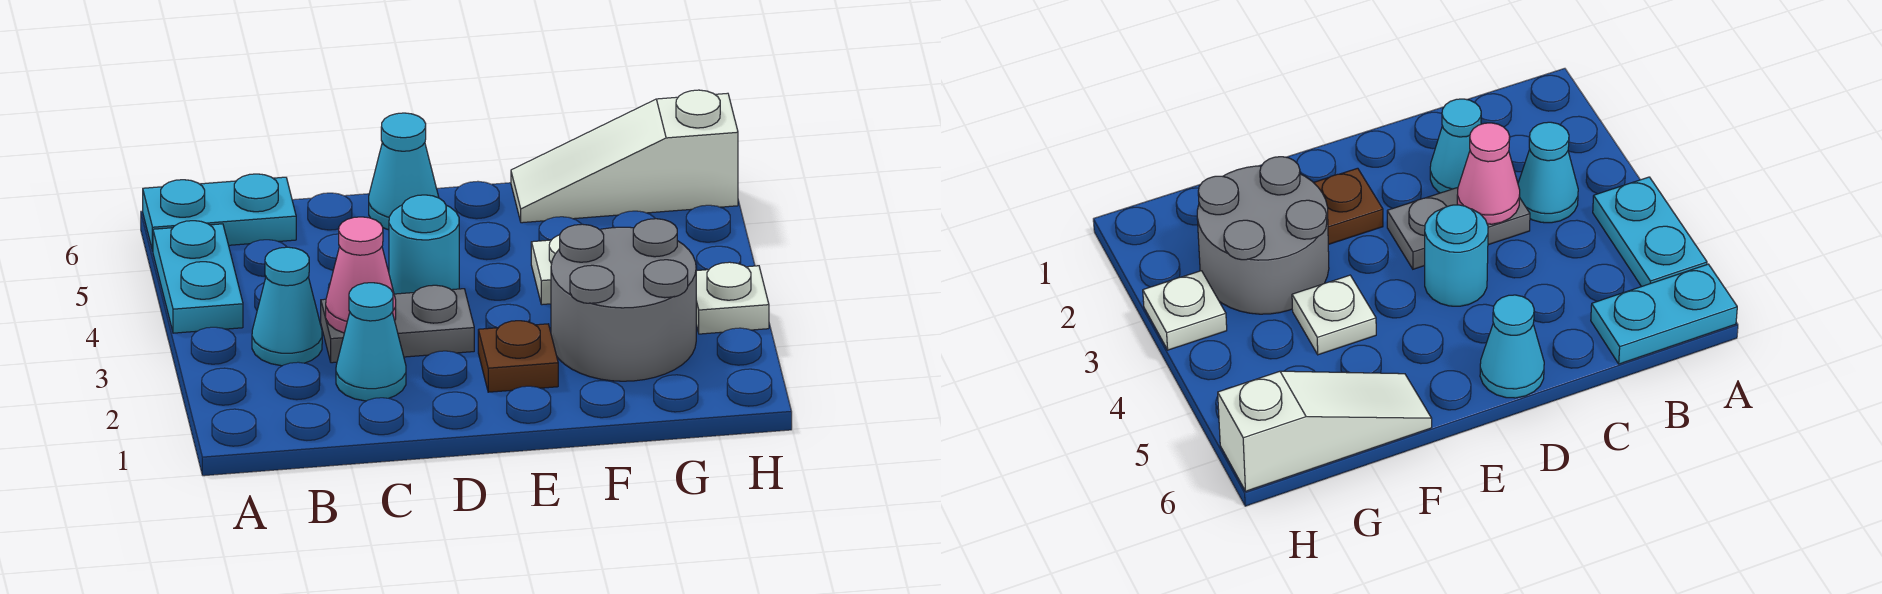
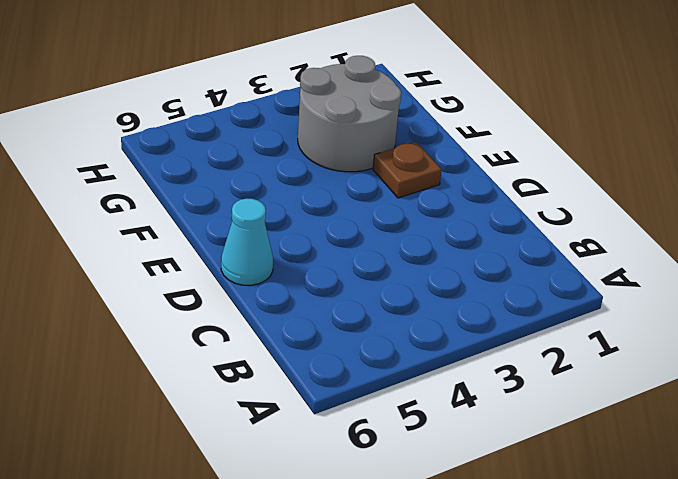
none -> cyan 1x2 plate [153,221,243,333]
none -> cyan 1x2 plate [143,174,296,251]
none -> cyan 1x1 cone [252,247,322,366]

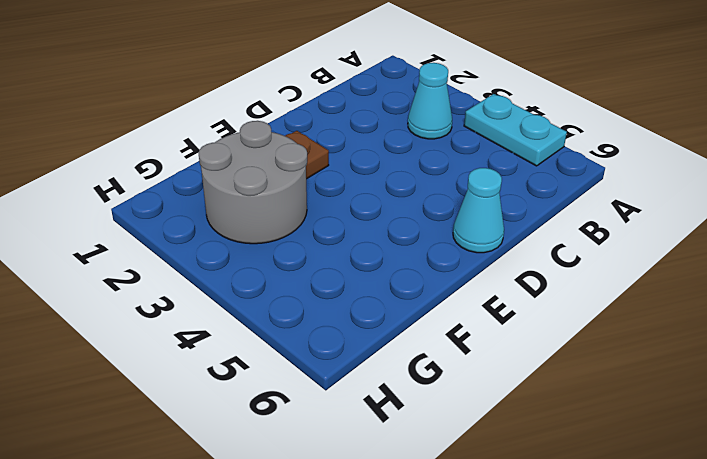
none -> cyan 1x2 plate [143,174,296,251]
none -> cyan 1x1 cone [336,283,406,401]
none -> grey 1x2 plate [321,285,474,363]

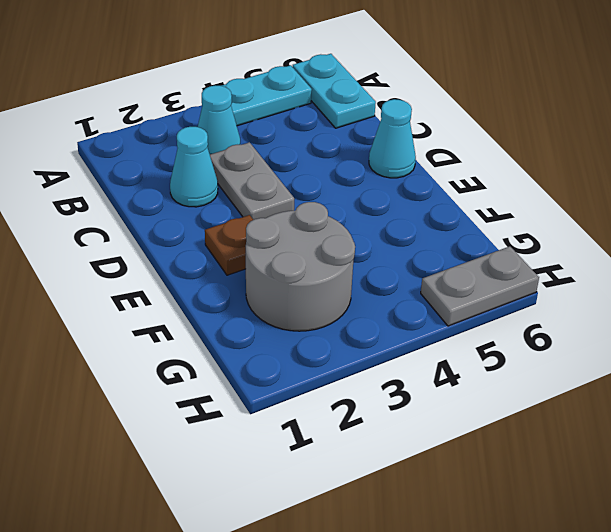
grey 1x2 plate [421,246,539,326] -> white 1x3 slope [511,90,738,223]
none -> cyan 1x1 round brick [389,195,459,294]
none -> white 1x1 plate [531,235,560,305]
none -> white 1x1 plate [696,262,769,334]

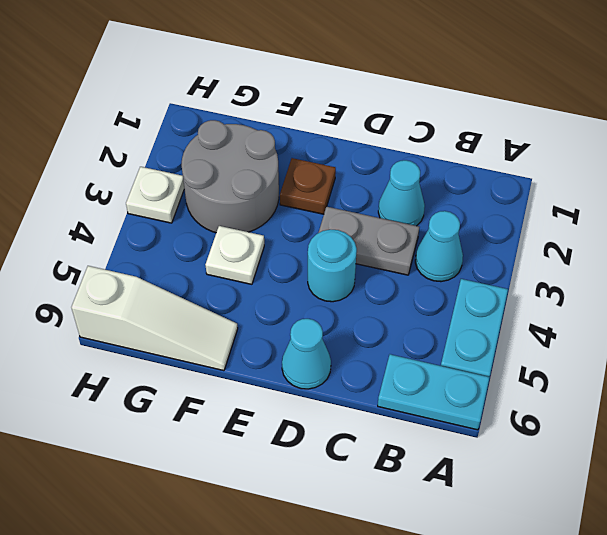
none -> pink 1x1 cone [326,217,396,333]

